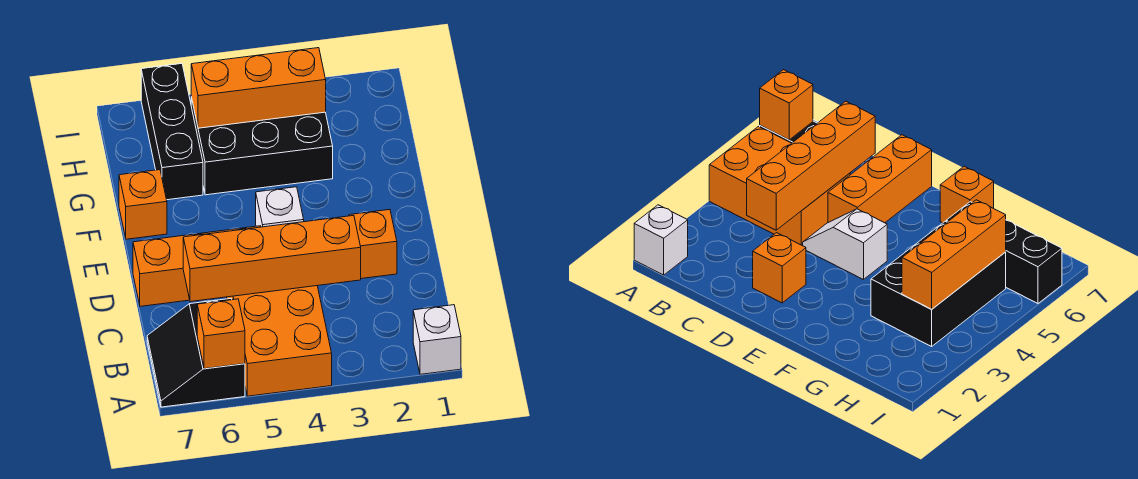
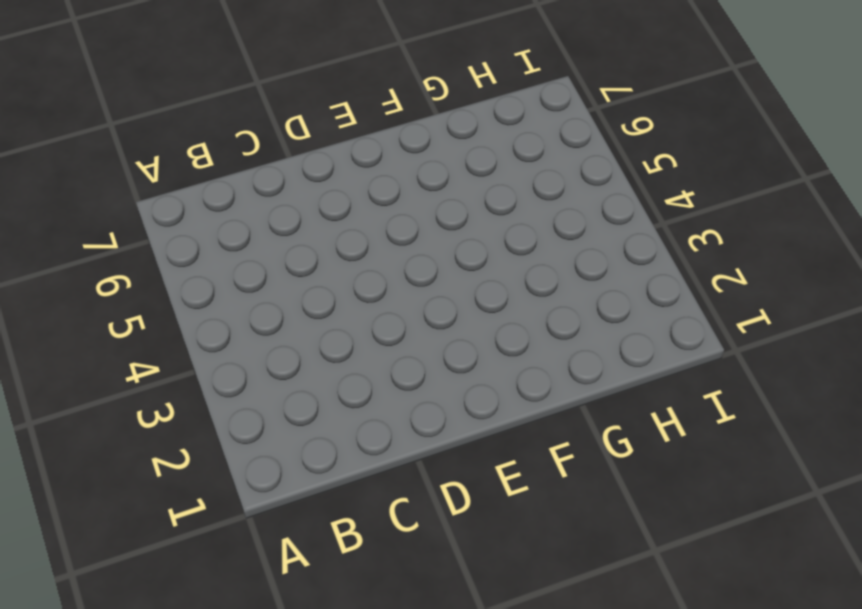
none -> white 1x1 brick [413,305,461,374]
none -> orange 2x3 brick [227,286,332,396]
none -> black 2x2 slope [147,299,245,407]

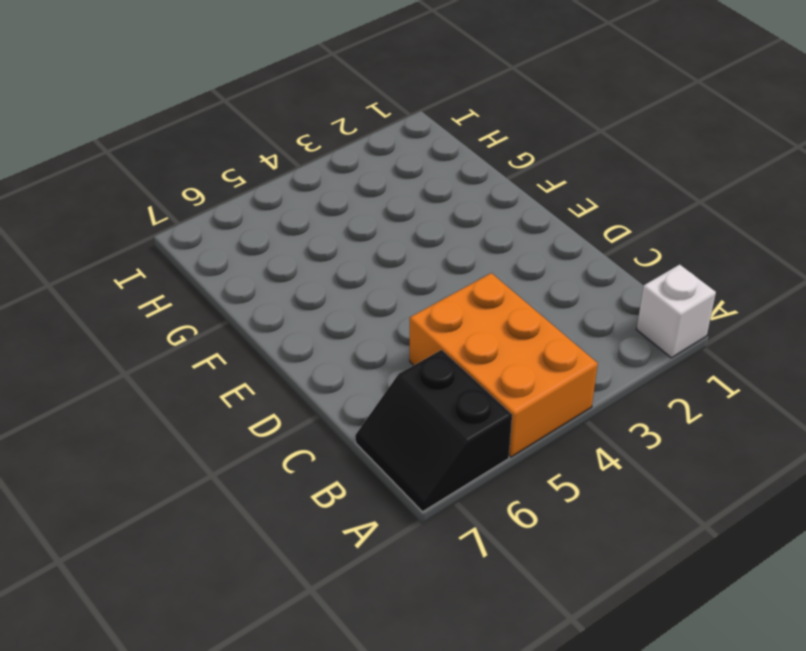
none -> orange 1x1 brick [349,210,397,279]
none -> white 1x2 slope [256,187,304,227]
none -> orange 1x3 brick [133,226,261,306]

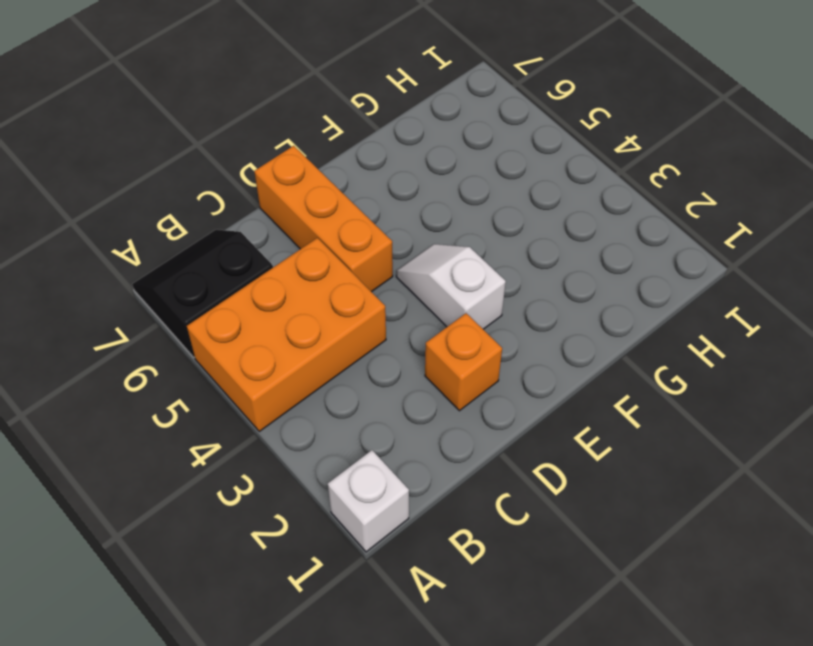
white 1x2 slope [396,244,506,329] -> white 1x2 slope turned to [256,187,304,227]
none -> orange 1x1 brick [119,170,167,239]
none -> black 2x3 brick [191,97,333,195]
none -> black 1x3 brick [141,64,203,200]

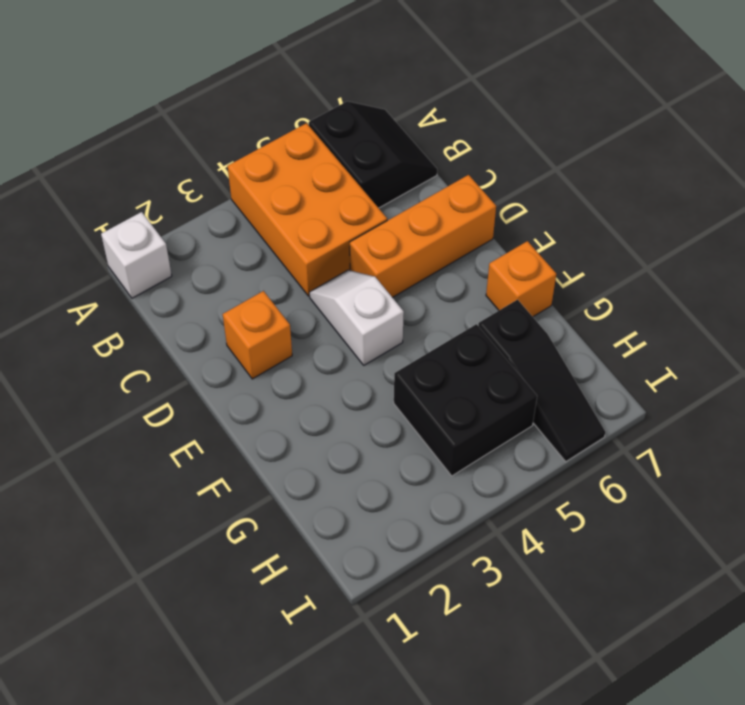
black 2x2 brick [394,324,537,476] -> black 2x3 brick [191,97,333,195]
black 1x3 slope [478,300,606,462] -> black 1x3 brick [141,64,203,200]
none -> orange 1x1 brick [197,299,245,369]
none -> orange 1x4 brick [183,215,361,302]
none -> orange 1x3 brick [191,48,326,128]

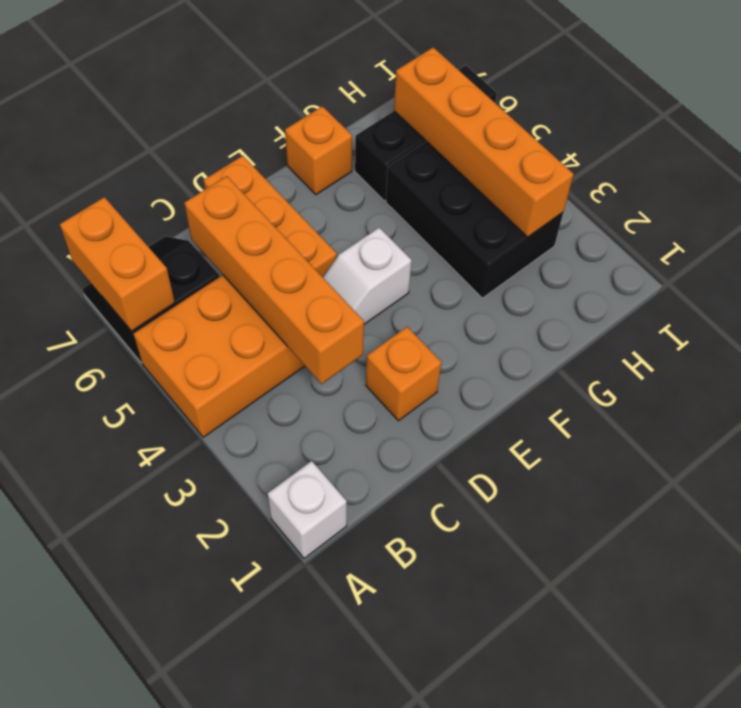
orange 1x2 brick [60,197,175,331] -> orange 1x1 brick [197,299,245,369]
orange 1x4 brick [394,47,574,237] -> orange 1x3 brick [191,48,326,128]

